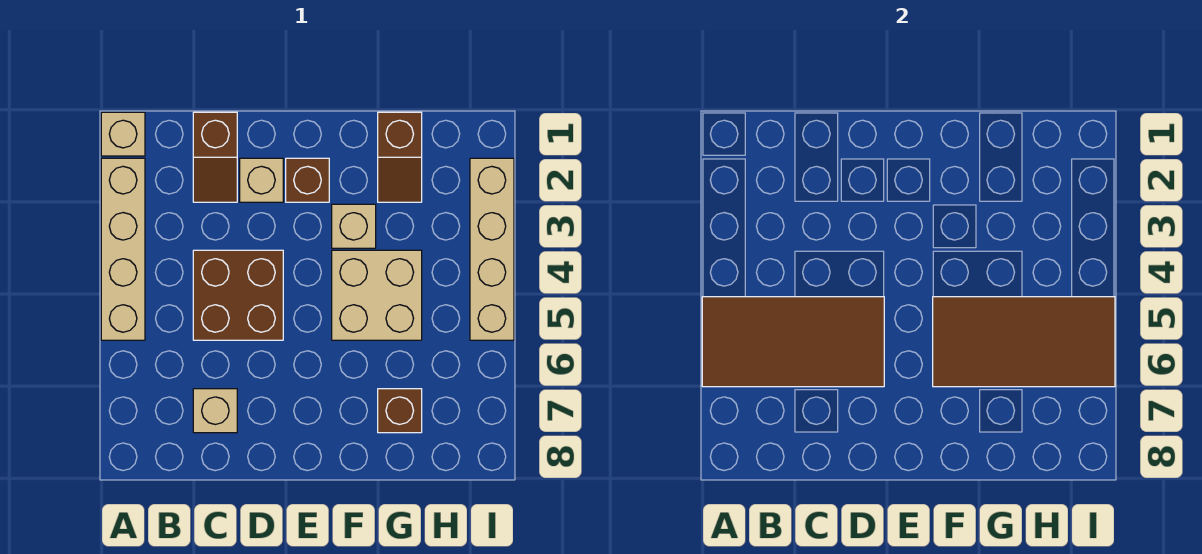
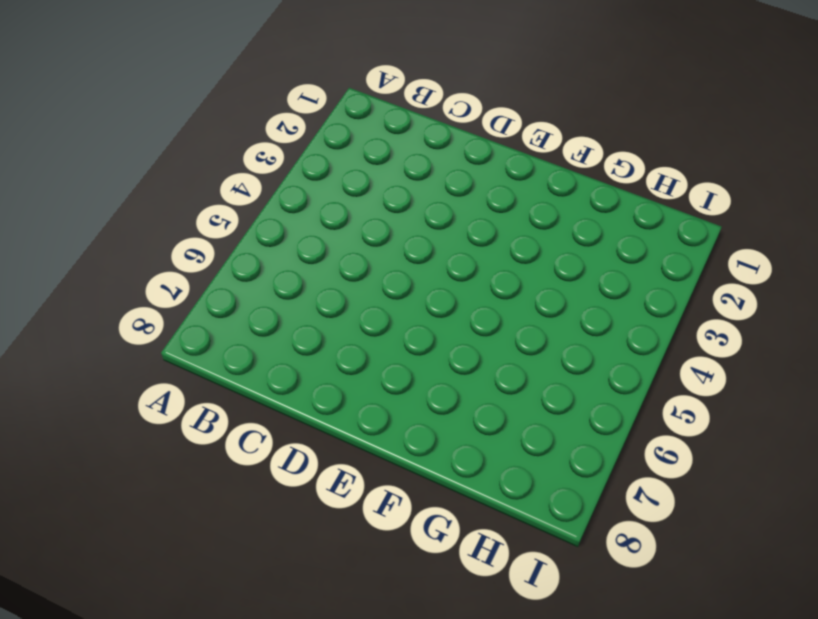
none -> tan 1x1 brick [101,112,145,156]
none -> tan 1x4 brick [101,158,145,340]
none -> brown 1x2 slope [193,112,237,202]

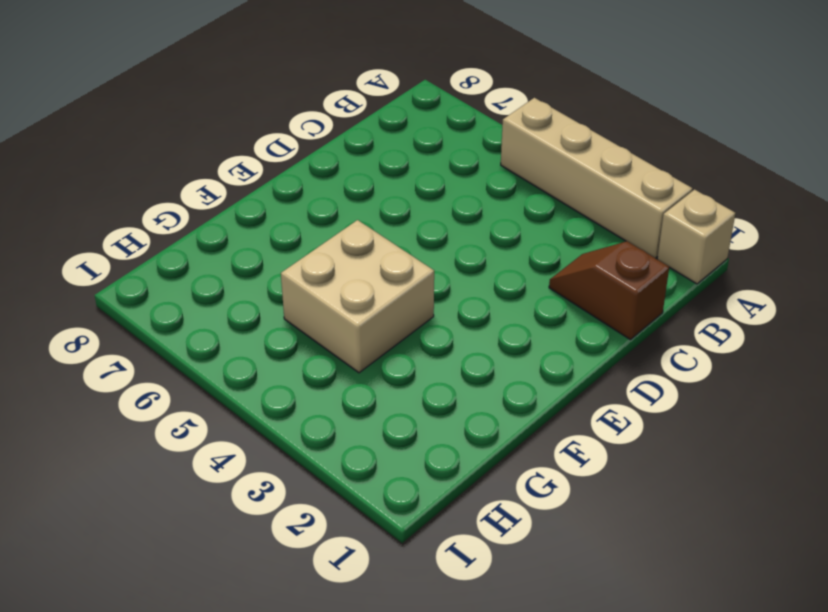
none -> brown 2x2 brick [193,250,283,340]
none -> tan 1x1 brick [193,389,237,433]
none -> tan 1x1 brick [240,158,283,202]

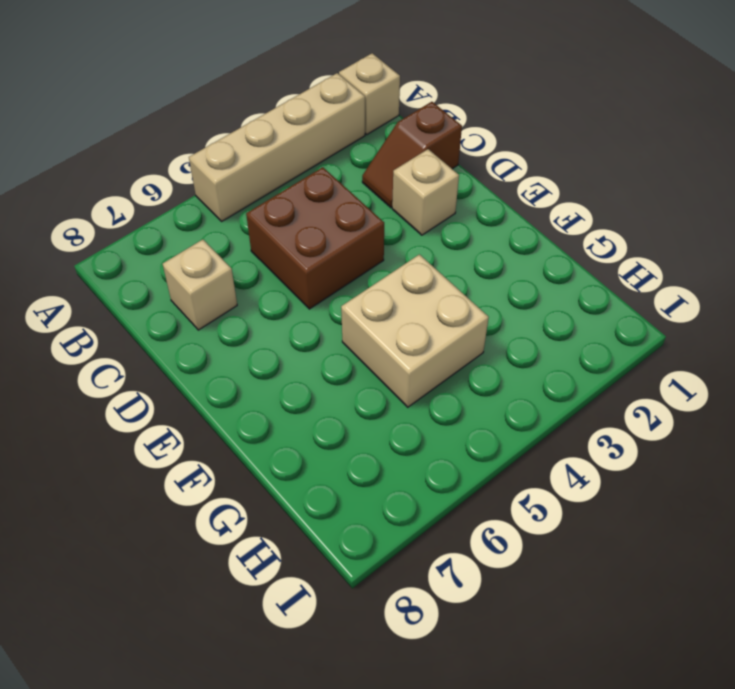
none -> brown 1x1 brick [286,158,329,202]
none -> tan 1x1 brick [332,204,376,248]
none -> brown 1x2 slope [378,112,422,202]

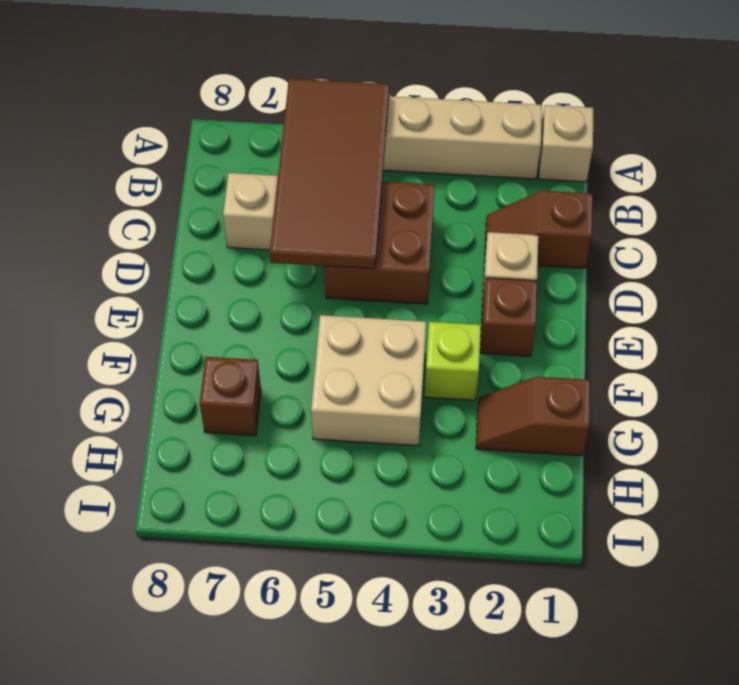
lime 1x1 brick [425,322,481,400] -> tan 1x1 brick [332,204,376,248]
none -> tan 1x4 brick [470,158,514,340]
none -> brown 2x4 tile [933,297,1115,387]

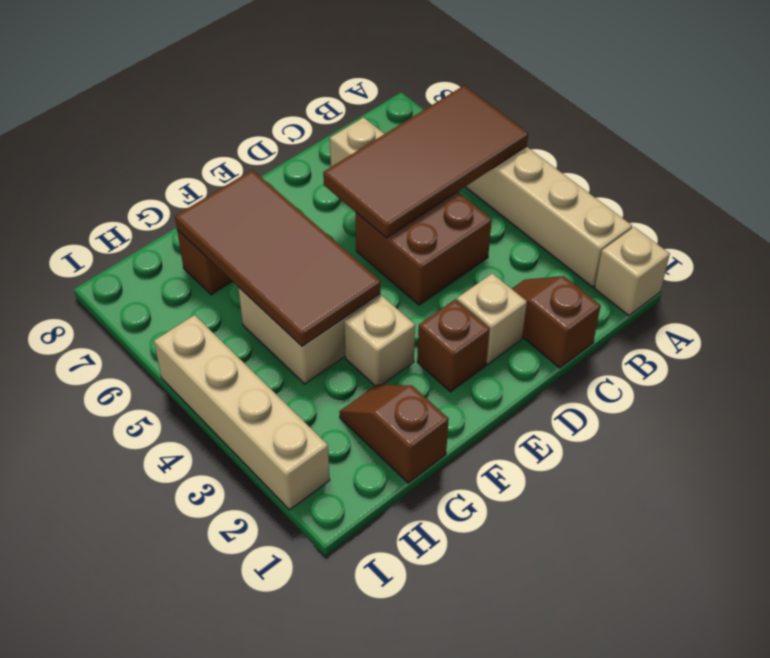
brown 2x4 tile [175,170,380,346] -> brown 2x4 tile turned to [933,297,1115,387]

